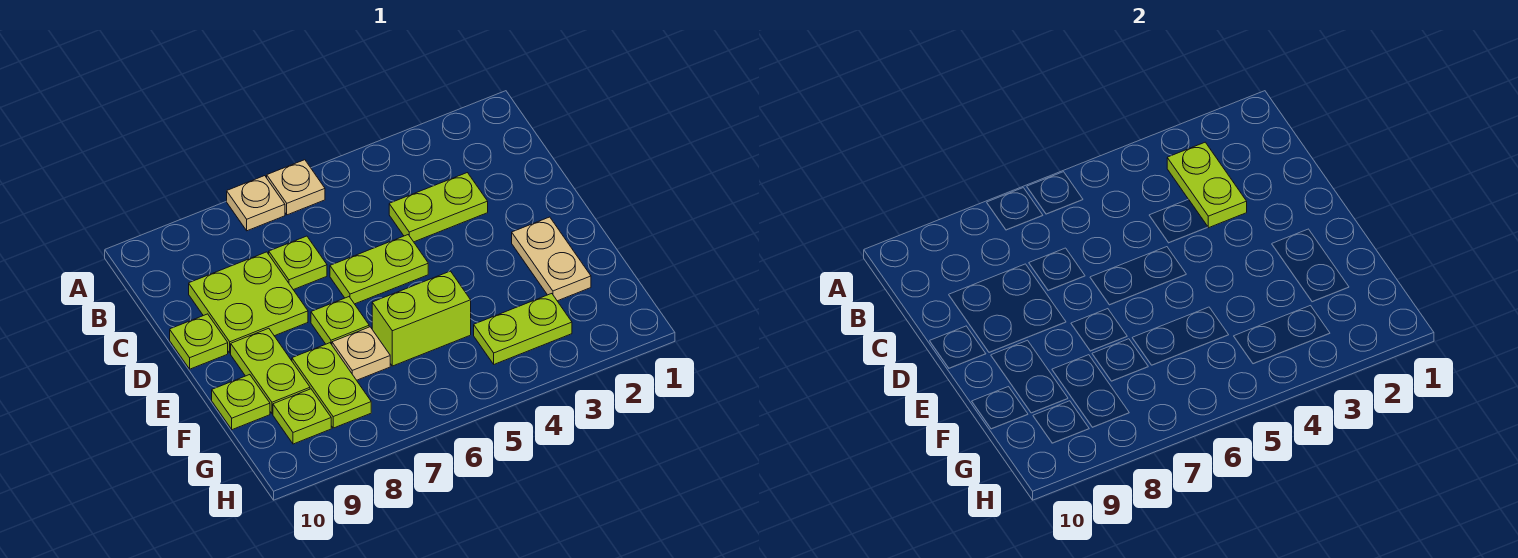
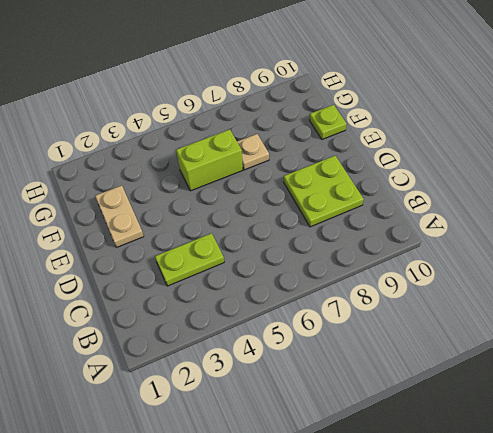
none -> tan 1x1 plate [267,160,325,215]
none -> tan 1x1 plate [227,176,285,231]
none -> lime 1x1 plate [269,236,327,290]

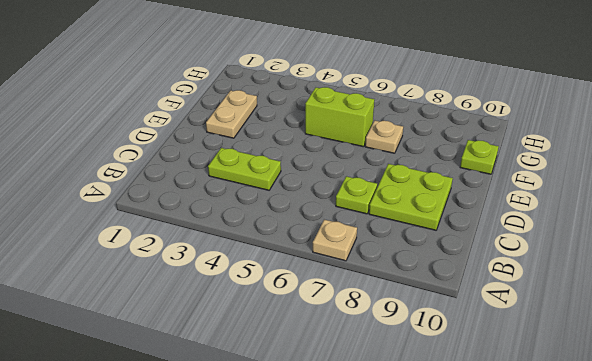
none -> tan 1x1 plate [267,160,325,215]
none -> lime 1x2 plate [330,235,428,304]
none -> lime 1x1 plate [170,314,228,369]

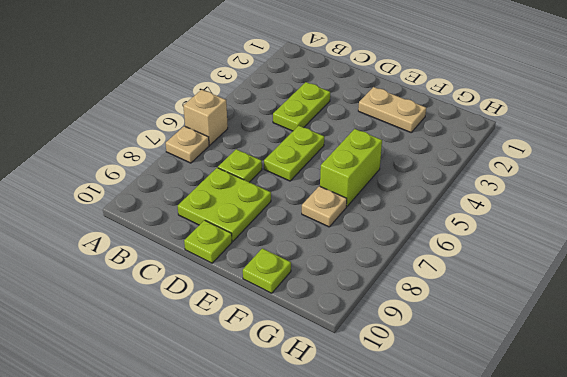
tan 1x1 brick [183,90,228,145] -> tan 1x1 plate [267,160,325,215]
none -> lime 1x1 plate [311,297,369,344]
none -> lime 1x2 plate [231,328,310,414]
none -> lime 1x2 plate [292,343,371,428]

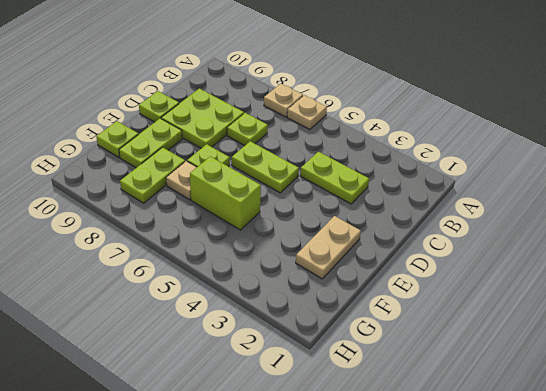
none -> lime 1x2 plate [474,294,572,364]
none -> lime 1x1 plate [273,389,331,444]
none -> lime 1x2 plate [1167,142,1247,228]

